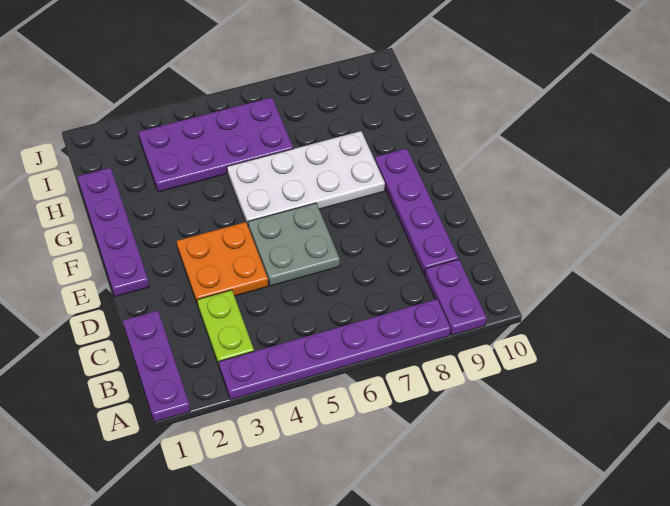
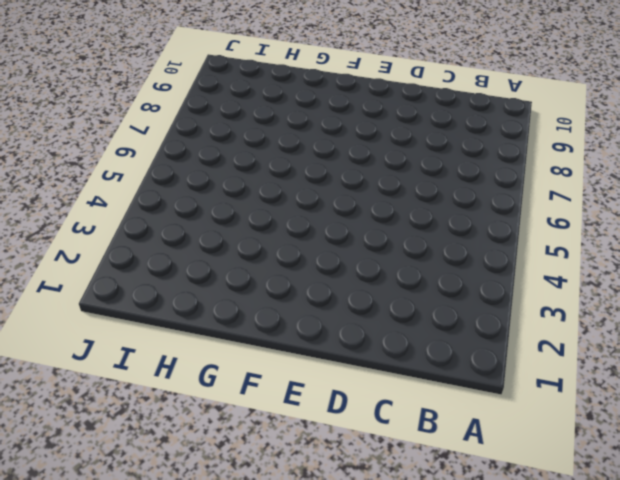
none -> purple 1x3 plate [123,311,190,422]
none -> purple 1x6 plate [219,299,450,400]

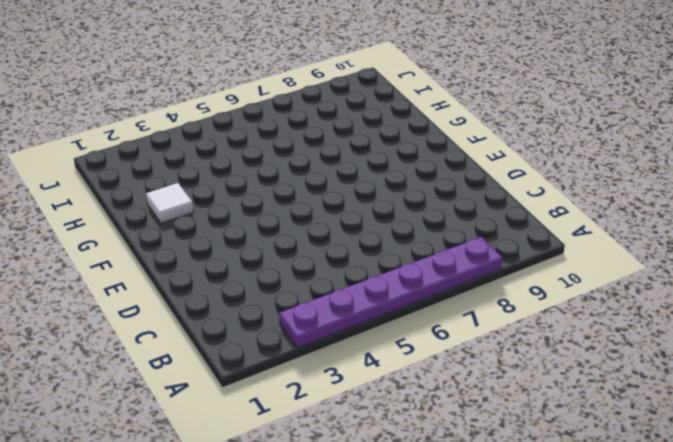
white 1x1 tile [146,183,193,223] -> none
none -> purple 1x3 plate [123,311,190,422]
none -> purple 1x2 plate [425,259,486,335]

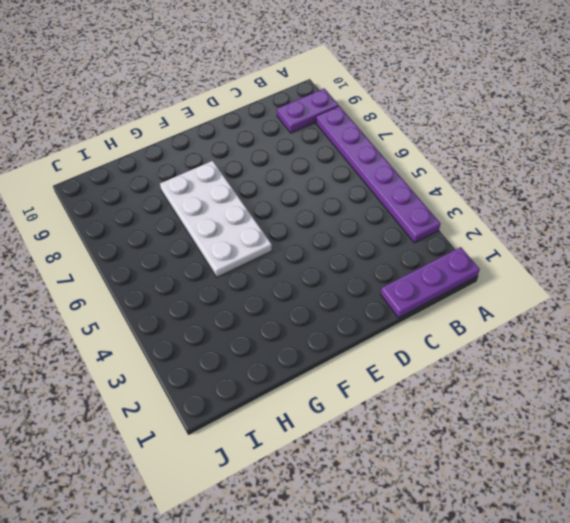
none -> lime 1x2 plate [197,290,254,366]
none -> purple 1x4 plate [375,148,458,275]

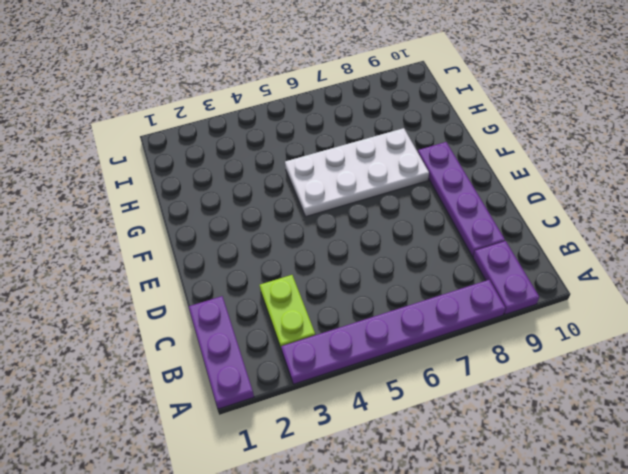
none -> orange 2x2 plate [177,222,268,305]
none -> grey 2x2 plate [248,203,340,286]

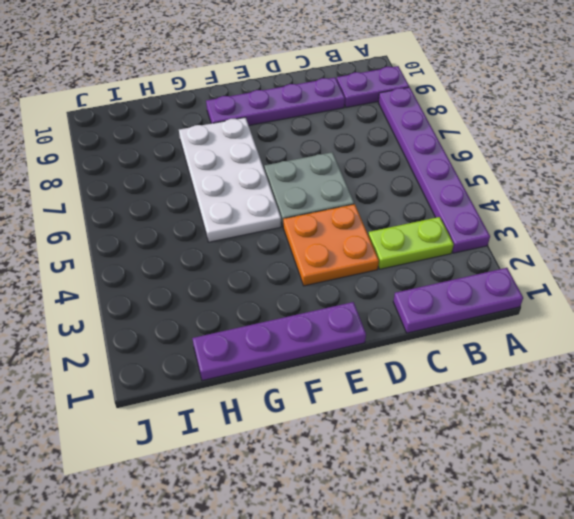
none -> purple 2x4 plate [139,97,293,192]

